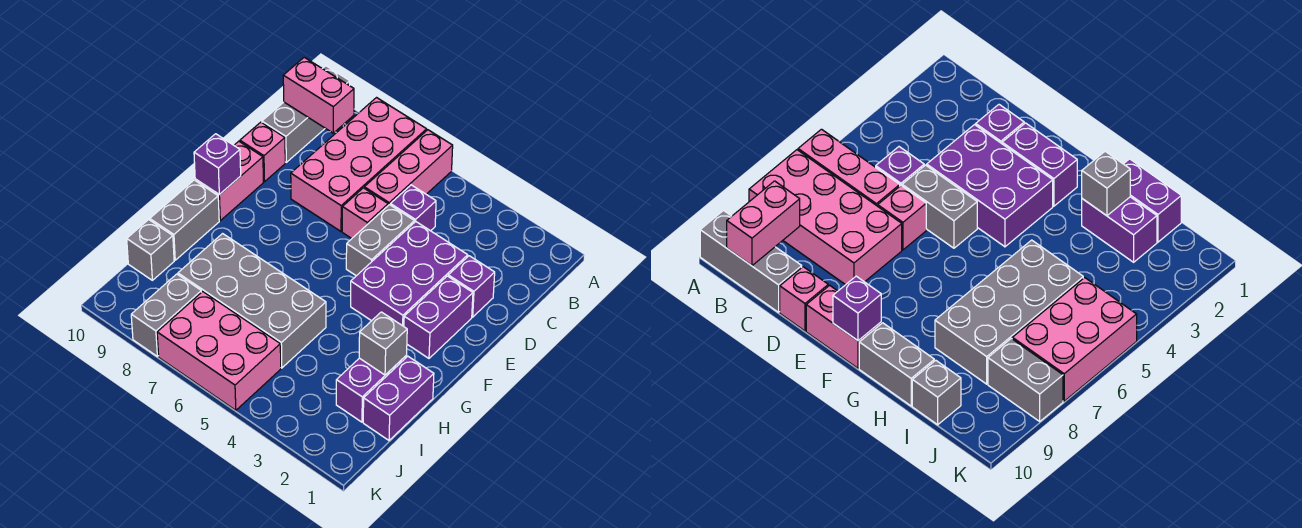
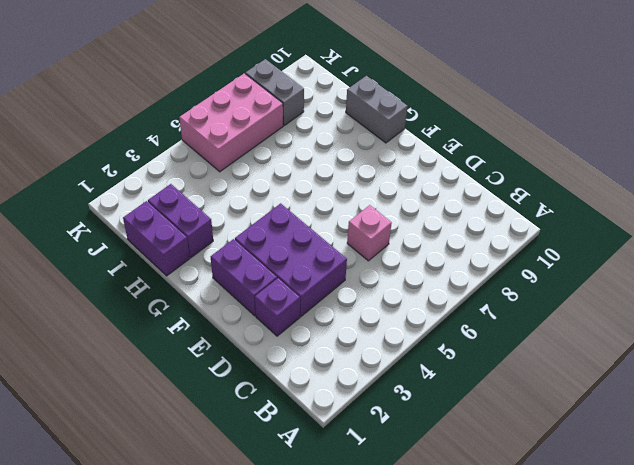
none -> pink 1x3 brick [364,130,453,205]
none -> pink 2x4 brick [291,98,427,231]
none -> grey 1x3 brick [262,66,350,162]

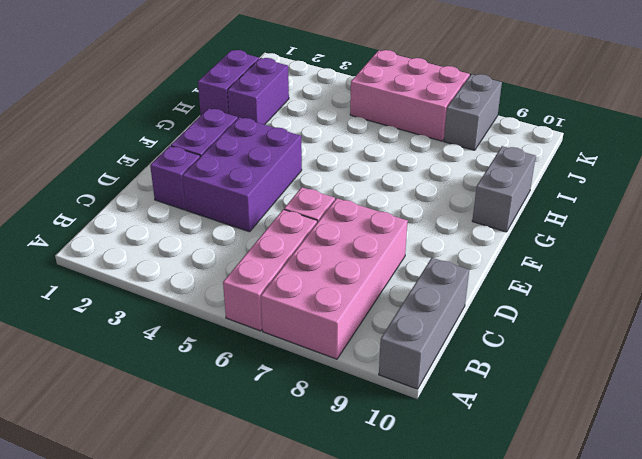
none -> purple 1x1 brick [390,185,436,231]
none -> grey 1x2 brick [346,205,414,276]
none -> pink 1x1 brick [240,122,285,182]

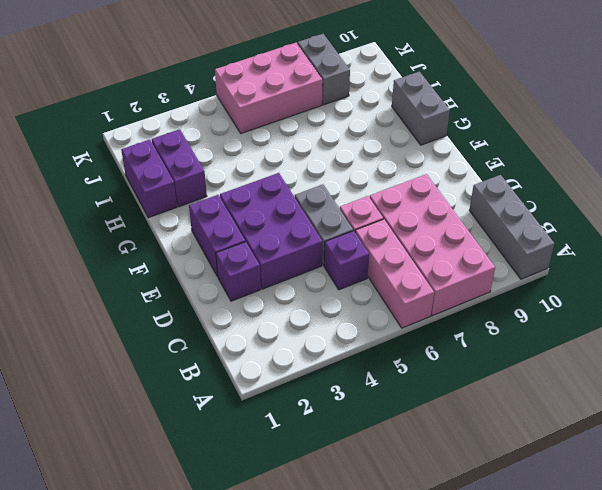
none -> pink 1x1 brick [240,122,285,182]
none -> pink 1x2 brick [195,141,263,220]
none -> grey 2x4 brick [178,234,326,368]

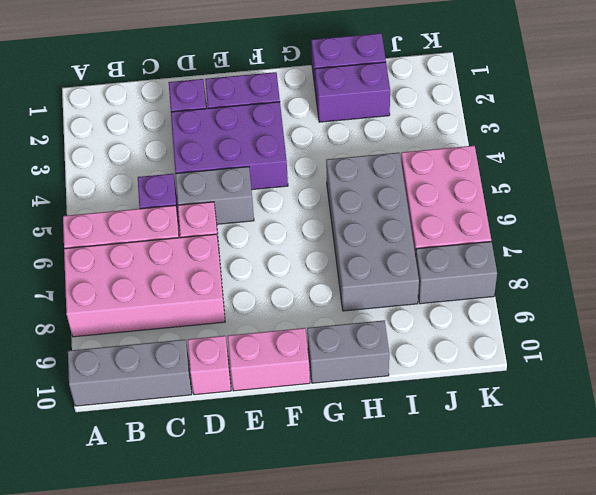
none -> grey 1x1 brick [127,220,174,280]
none -> pink 1x2 brick [283,57,354,133]
none -> purple 1x1 brick [194,134,241,195]

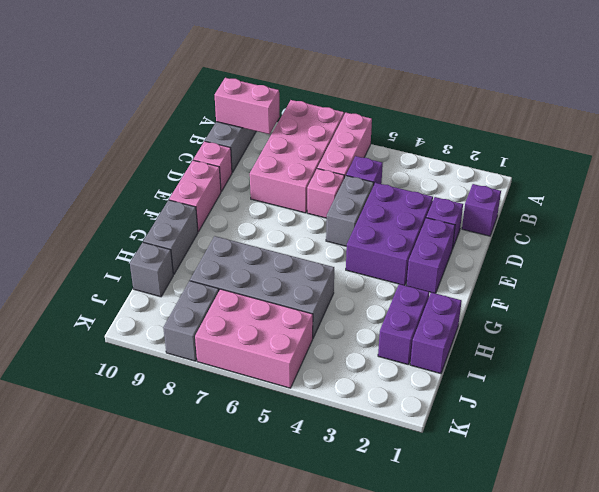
purple 1x1 brick [462,184,501,236] -> purple 1x1 brick moved to [194,134,241,195]
none -> grey 1x1 brick [359,312,407,375]

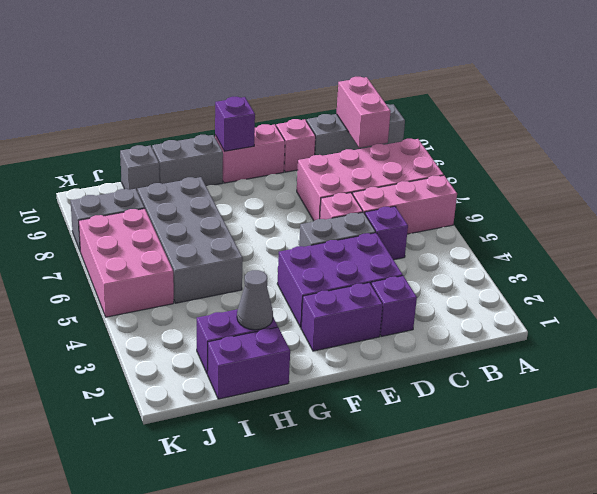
grey 1x1 cone [237,270,273,330] -> grey 1x1 brick [359,312,407,375]

